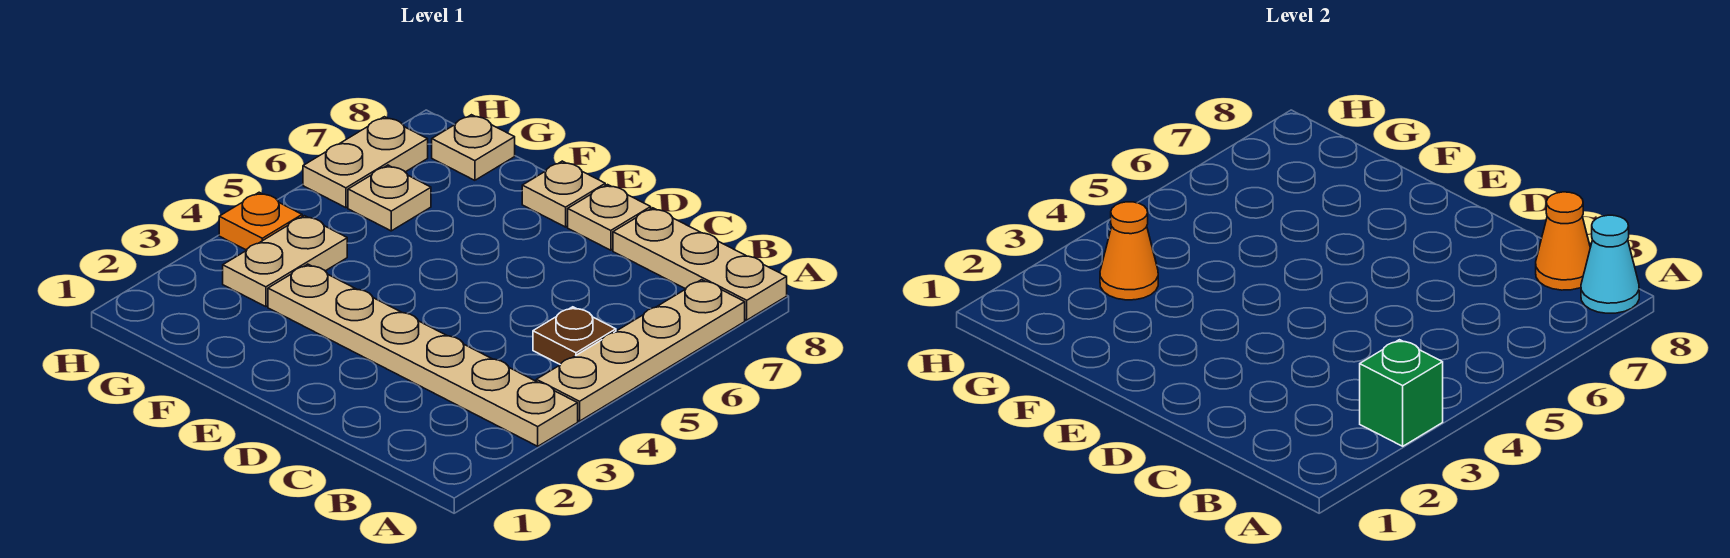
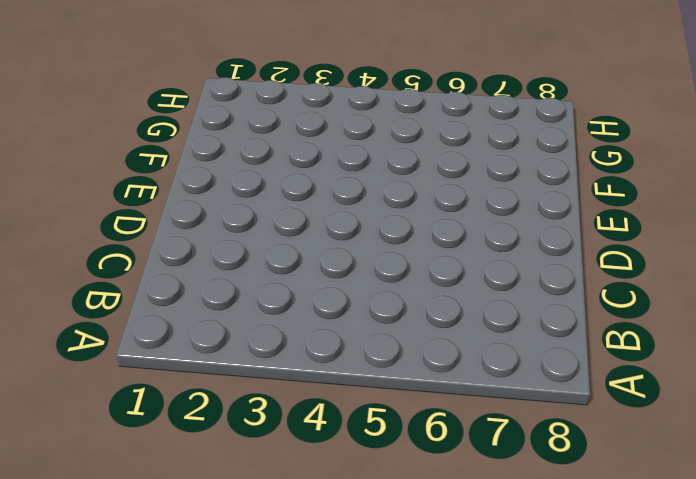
none -> tan 1x6 plate [268,264,578,446]
none -> tan 1x4 plate [536,280,745,421]
none -> tan 1x3 plate [613,208,787,320]

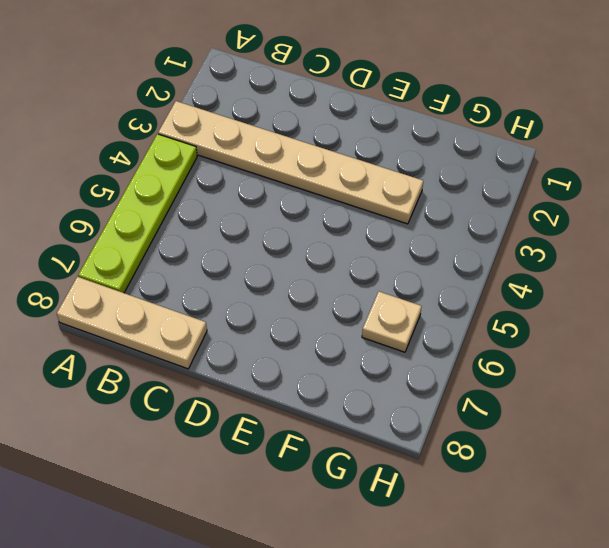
lime 1x4 plate [78,134,197,293] -> tan 1x4 plate [536,280,745,421]
none -> brown 1x1 plate [533,307,616,364]
none -> tan 1x1 plate [568,185,651,250]
none -> tan 1x1 plate [522,161,605,227]

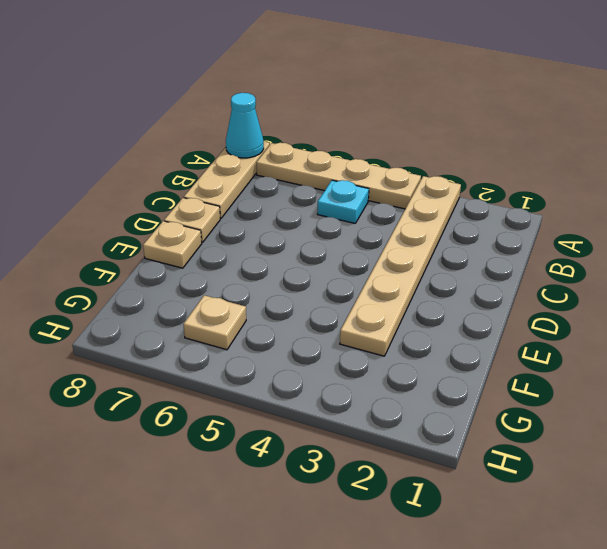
cyan 1x1 plate [317,180,369,223] -> brown 1x1 plate [533,307,616,364]
none -> tan 1x2 plate [223,216,347,307]
none -> tan 1x1 plate [432,115,515,180]
none -> orange 1x1 plate [219,192,302,250]

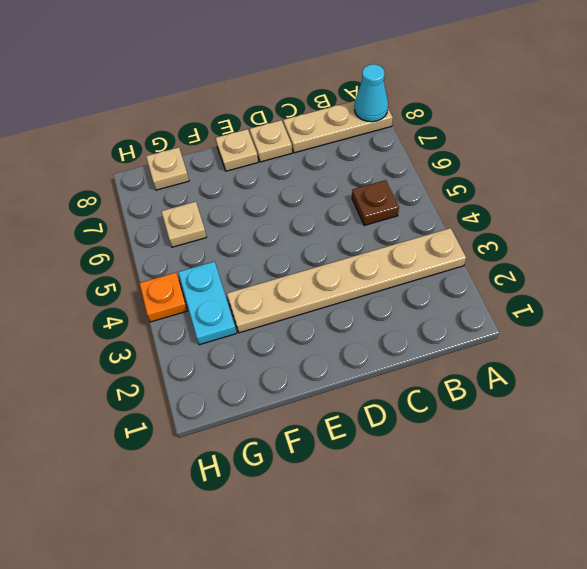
cyan 1x2 plate [178,262,236,345] -> tan 1x2 plate [223,216,347,307]
none -> tan 1x4 plate [536,280,745,421]
none -> tan 1x2 plate [303,117,428,208]
none -> green 1x1 brick [1360,340,1443,446]

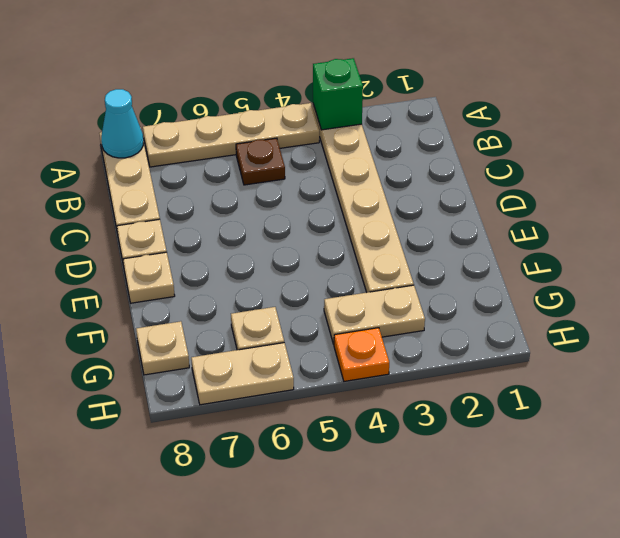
none -> orange 1x1 cone [1536,192,1590,290]
none -> orange 1x1 cone [1100,202,1158,300]

